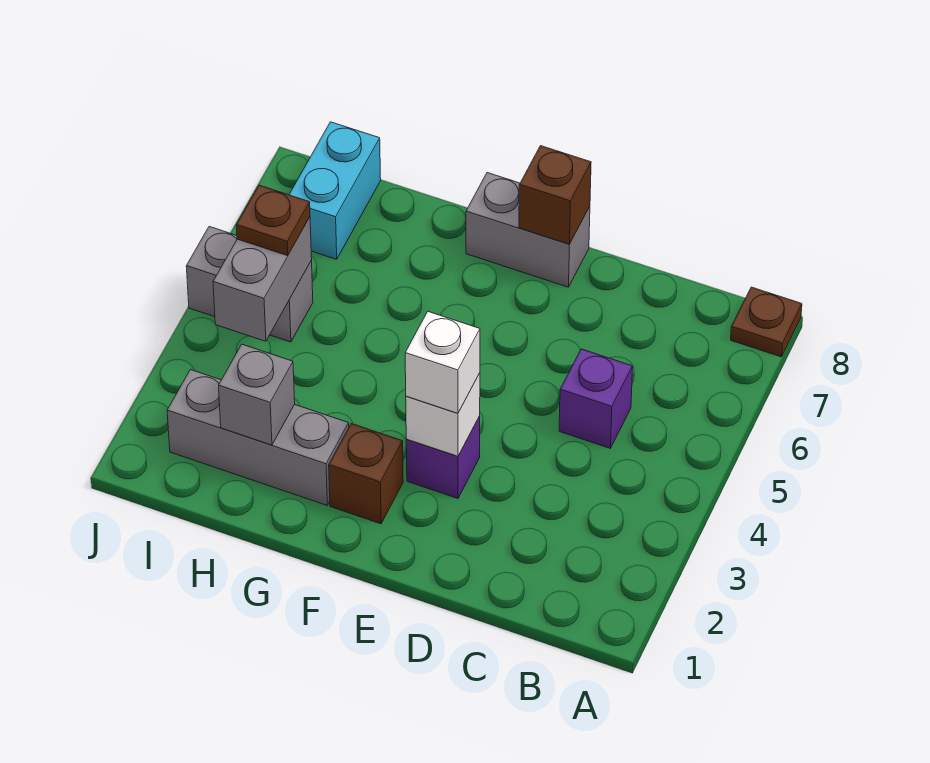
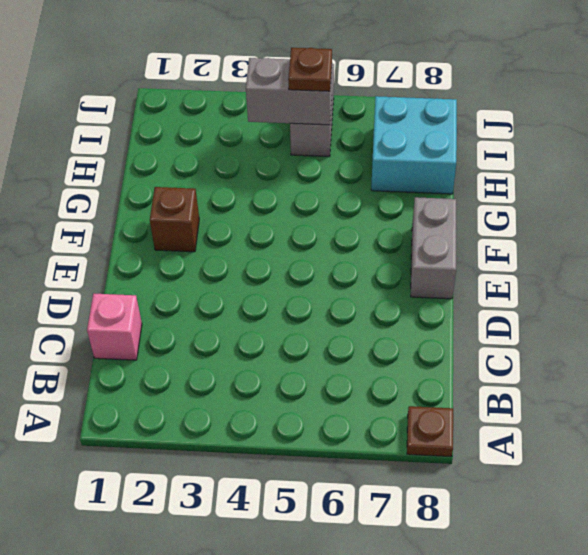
pink 1x1 brick [87,294,142,360] -> none
cyan 2x2 brick [371,96,457,194] -> cyan 1x2 brick [289,122,381,259]
none -> purple 1x1 brick [559,349,633,448]
none -> purple 1x1 brick [406,416,480,498]
none -> grey 1x3 brick [167,370,349,505]

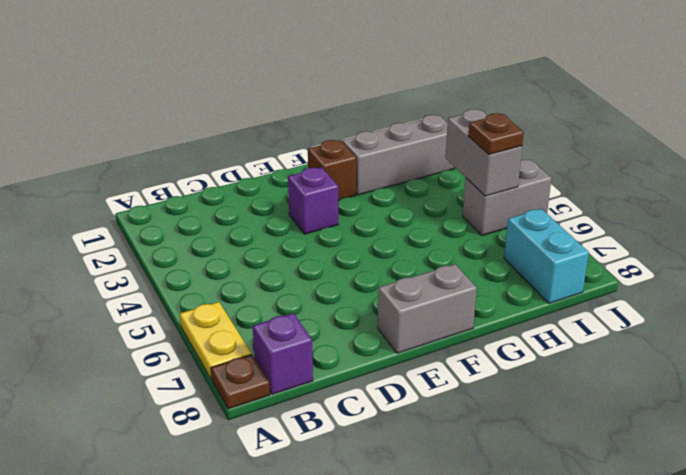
yellow 1x2 plate [180,302,251,379] -> none
purple 1x1 brick [253,313,313,394] -> purple 1x1 brick moved to [559,349,633,448]
none -> white 1x1 brick [406,373,480,456]
none -> brown 1x1 brick [519,146,591,244]
none -> grey 1x1 brick [219,344,295,445]

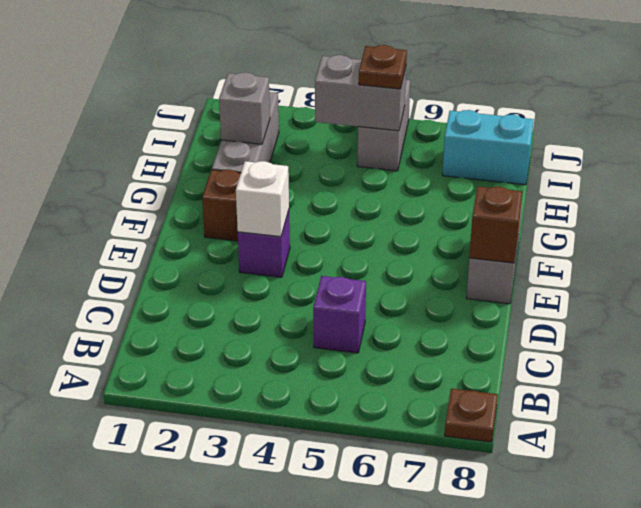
none -> white 1x1 brick [405,312,480,413]

